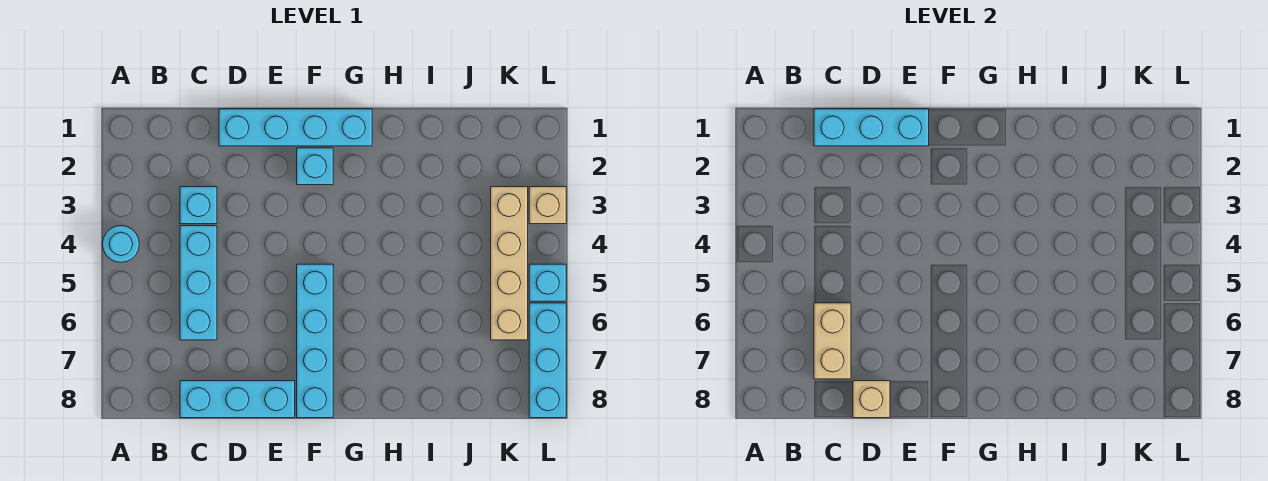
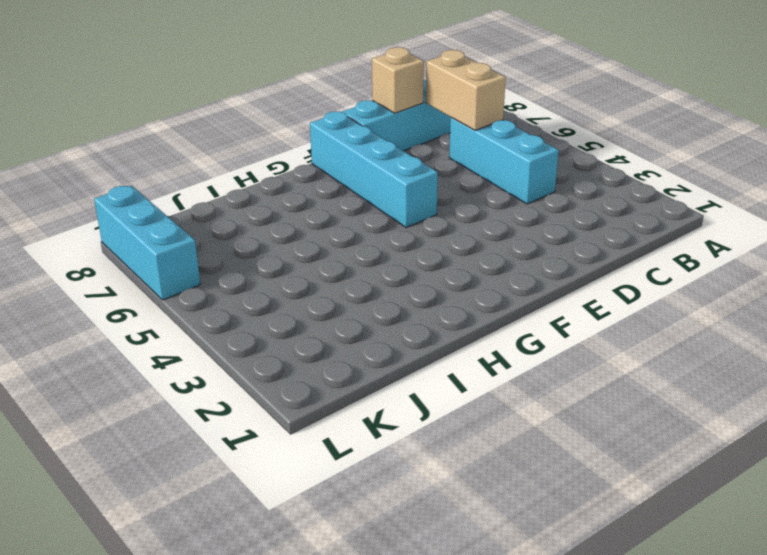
none -> cyan 1x1 round brick [103,226,139,262]
none -> cyan 1x1 brick [180,187,217,224]
none -> cyan 1x4 brick [219,109,372,146]

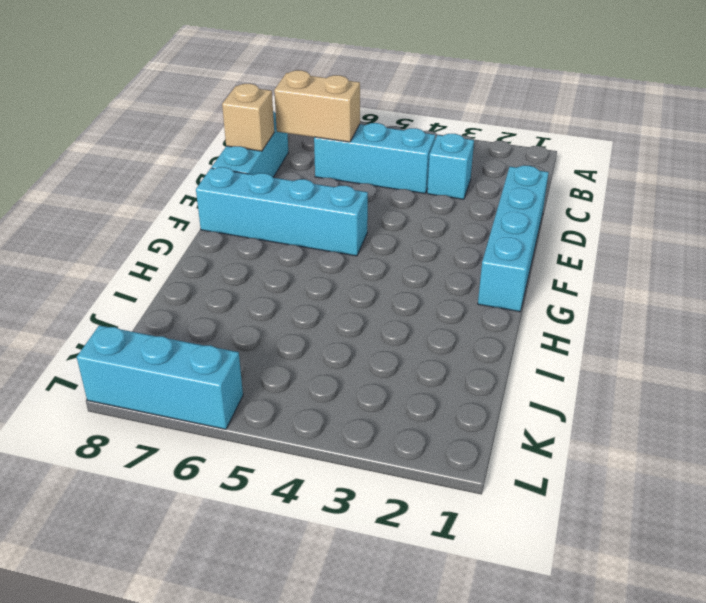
none -> cyan 1x1 round brick [103,226,139,262]
none -> cyan 1x1 brick [297,148,333,185]
none -> tan 1x4 brick [491,187,528,340]

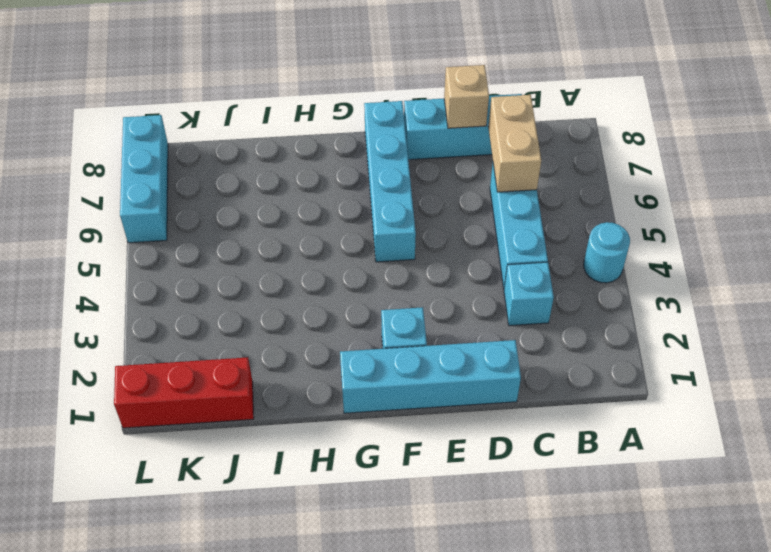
red 1x3 brick [114,357,254,428] -> none
none -> tan 1x4 brick [491,187,528,340]
none -> tan 1x1 brick [529,187,566,224]
none -> cyan 1x1 brick [529,264,566,301]

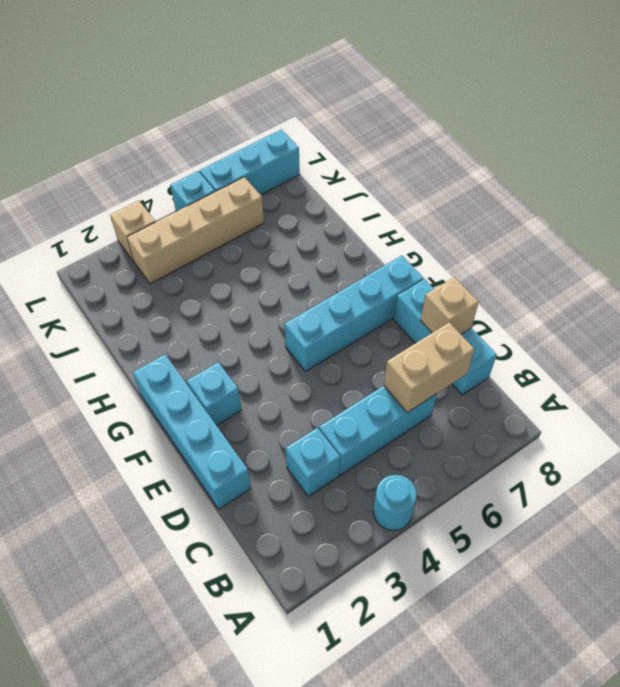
none -> cyan 1x3 brick [814,109,929,146]

